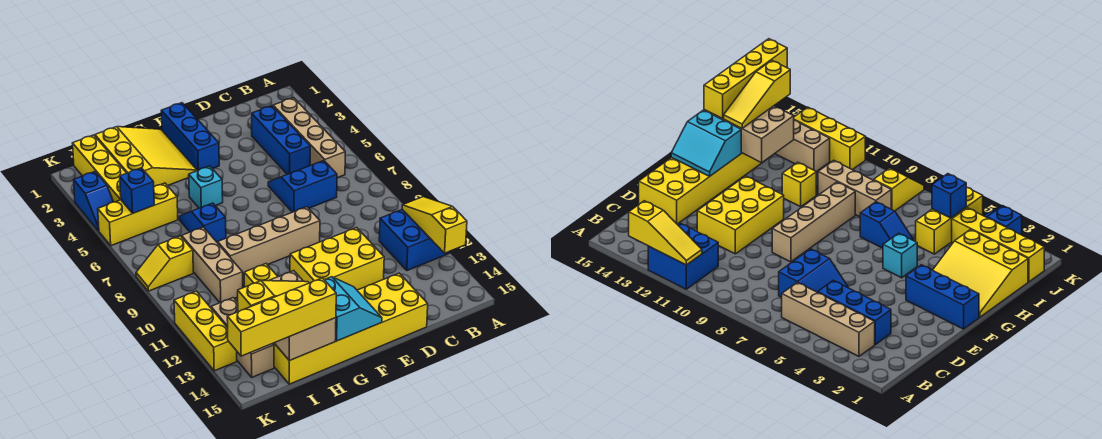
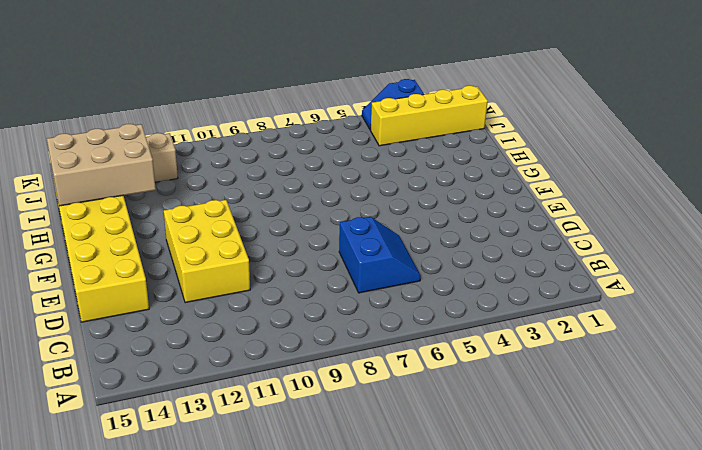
none -> blue 2x2 brick [379,209,450,271]
none -> tan 1x4 brick [273,98,345,178]
none -> blue 1x3 brick [252,106,310,174]

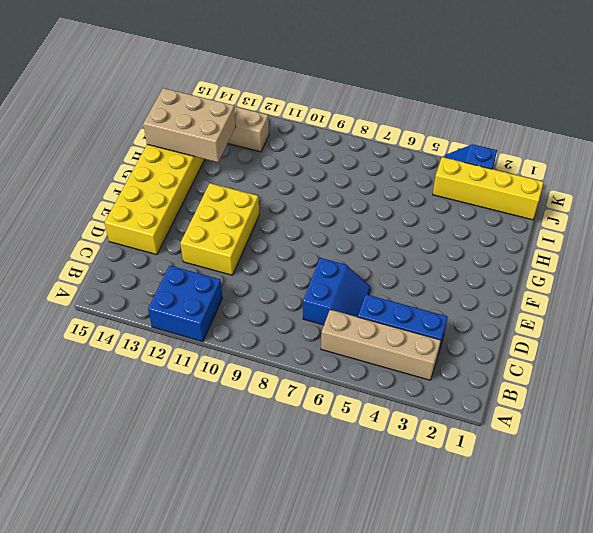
none -> tan 1x4 brick [218,207,320,274]
none -> blue 1x3 brick [161,103,219,171]
none -> yellow 3x3 slope [95,127,197,187]

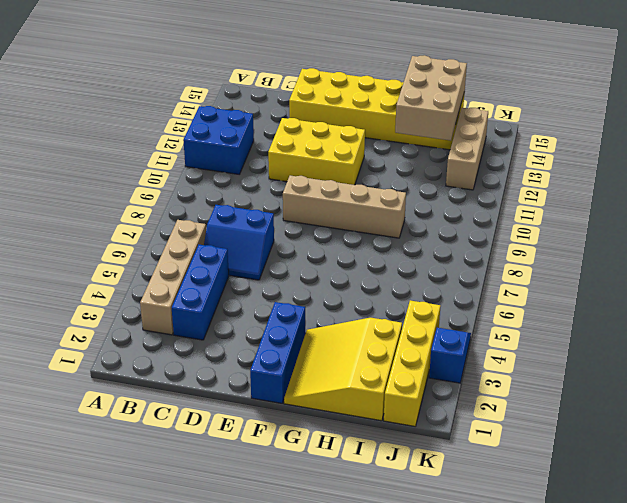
none -> cyan 1x1 brick [189,166,223,208]
none -> blue 1x2 slope [179,203,226,243]
none -> yellow 1x1 brick [244,264,278,287]

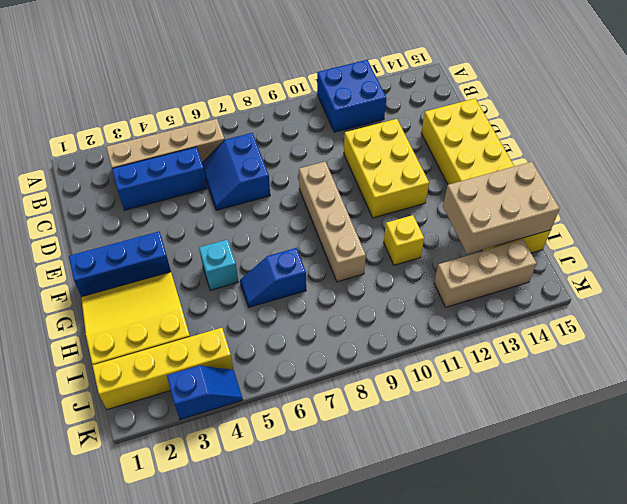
none -> yellow 1x3 brick [98,183,178,246]
none -> tan 1x3 brick [182,227,243,303]
none -> yellow 1x2 slope [136,236,193,291]

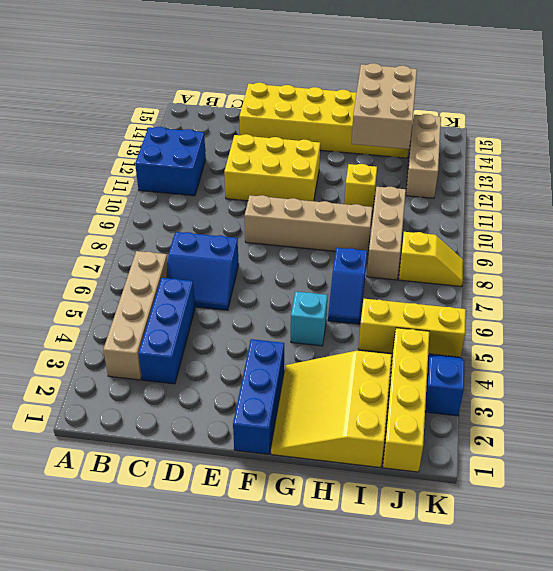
none -> yellow 1x3 brick [174,291,237,371]
none -> yellow 1x3 slope [402,197,467,253]
none -> cyan 2x2 slope [324,277,382,341]

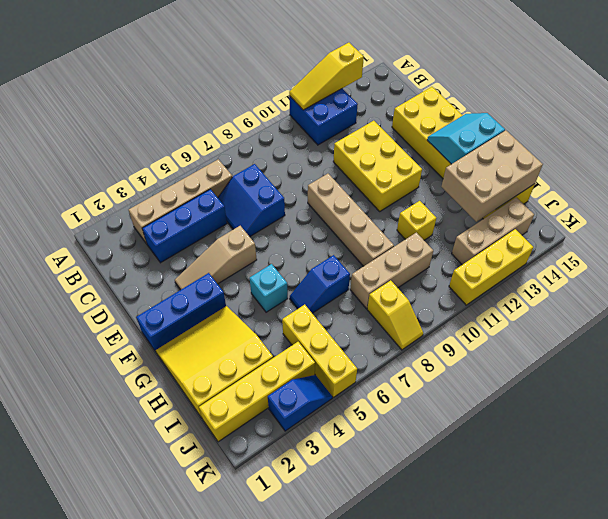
tan 1x3 slope [175,226,257,290] -> none
none -> blue 1x1 brick [120,168,154,213]
none -> yellow 1x3 slope [238,281,309,312]
none -> yellow 1x4 brick [227,278,336,356]

